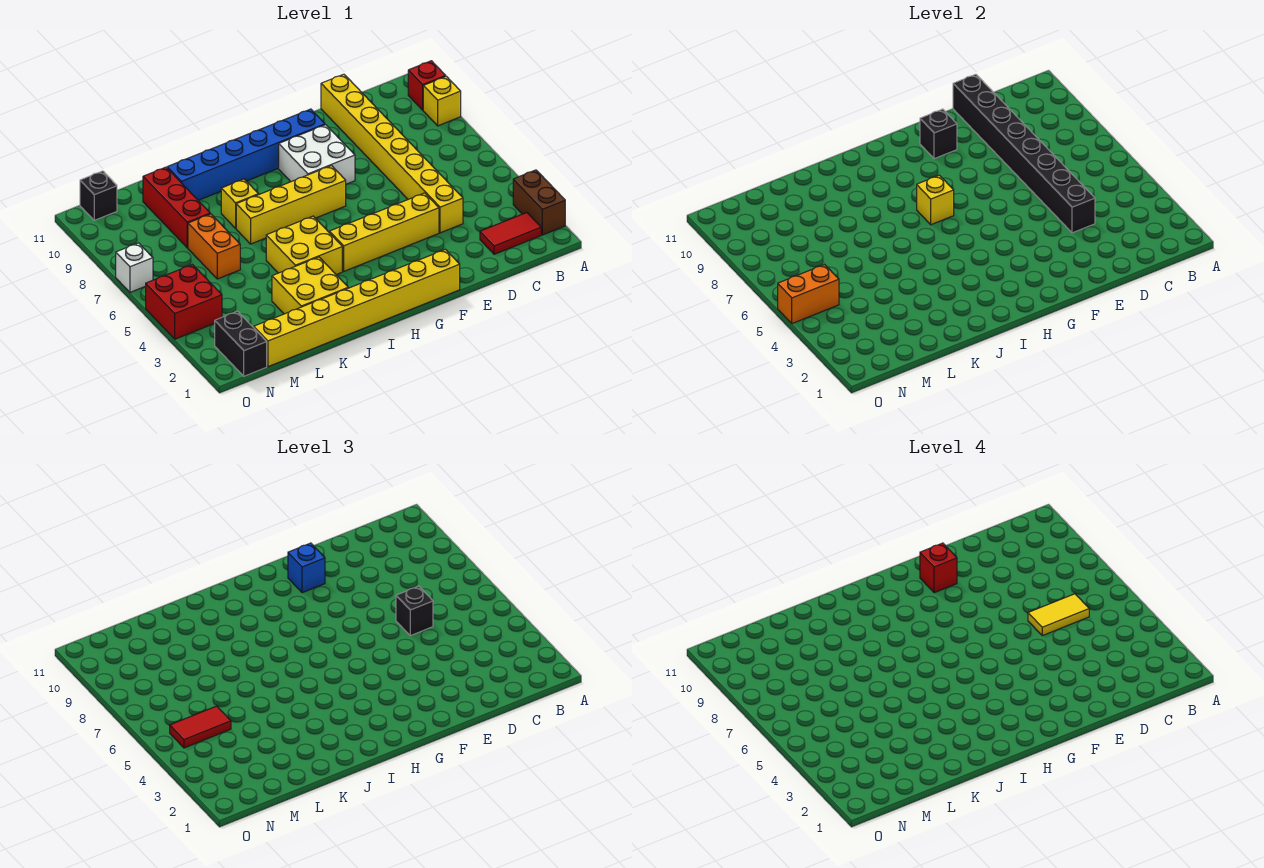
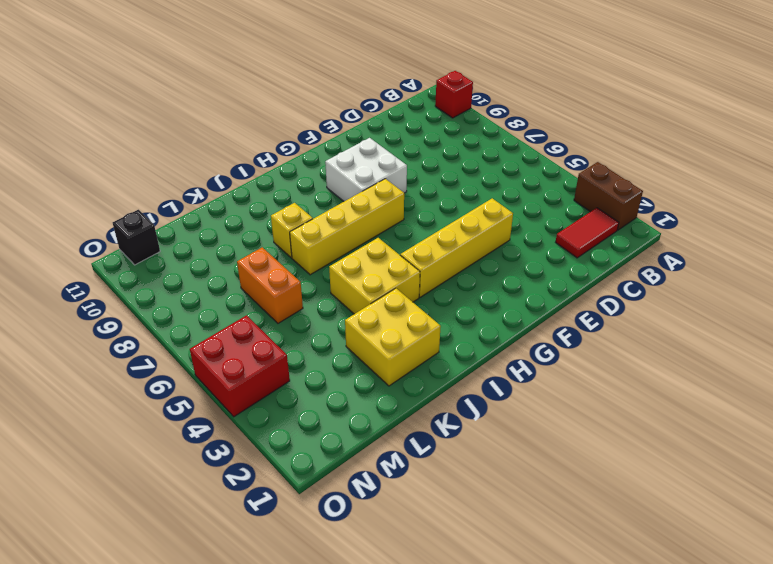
none -> yellow 1x1 brick [423,76,461,126]
none -> yellow 1x8 brick [321,74,463,233]
none -> yellow 1x8 brick [254,249,460,367]

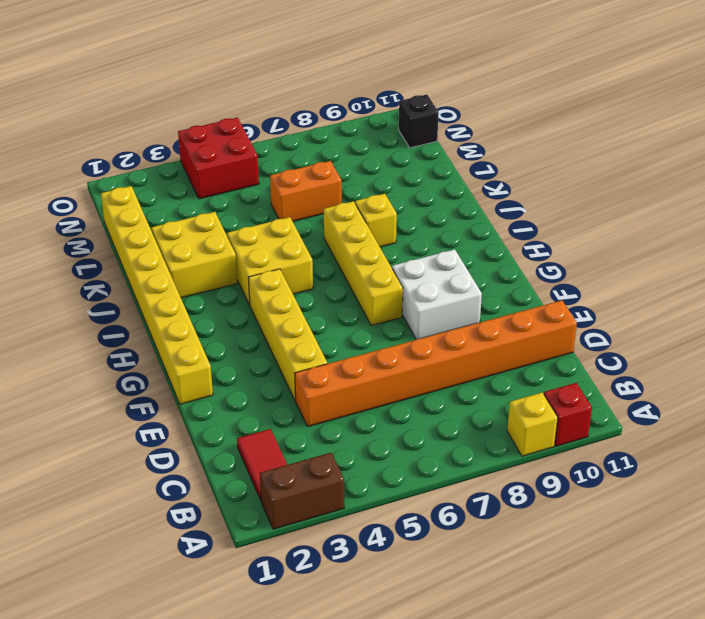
orange 1x8 brick [295,300,577,427] -> yellow 1x8 brick [321,74,463,233]
none -> blue 1x6 brick [167,109,325,200]
none -> red 1x3 brick [143,167,210,248]
none -> black 1x2 brick [215,311,267,376]

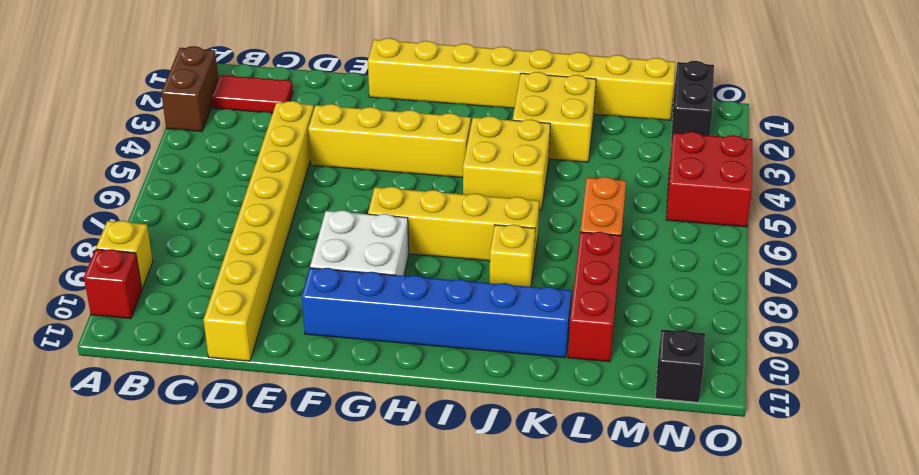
none -> white 1x1 brick [116,243,153,292]
none -> black 1x8 brick [953,74,1095,233]
none -> black 1x1 brick [920,109,957,159]

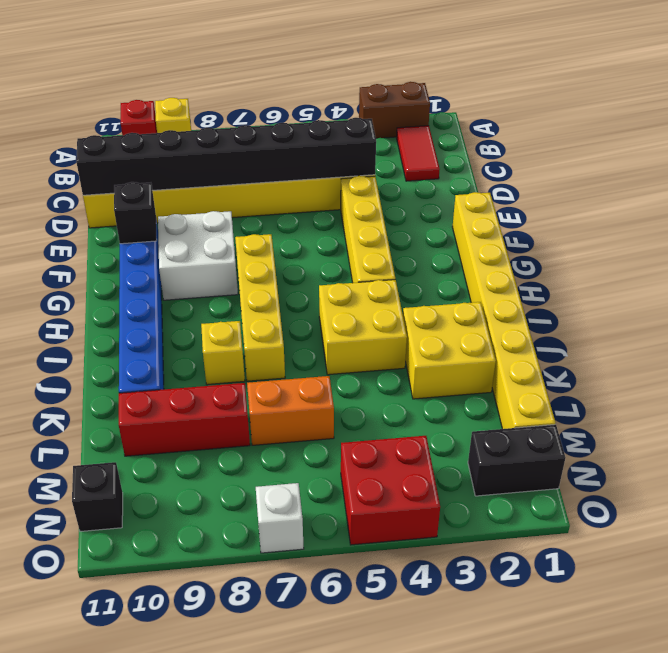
none -> yellow 1x1 brick [917,175,954,225]
none -> orange 1x2 brick [778,265,839,324]
none -> black 1x1 brick [396,586,433,636]

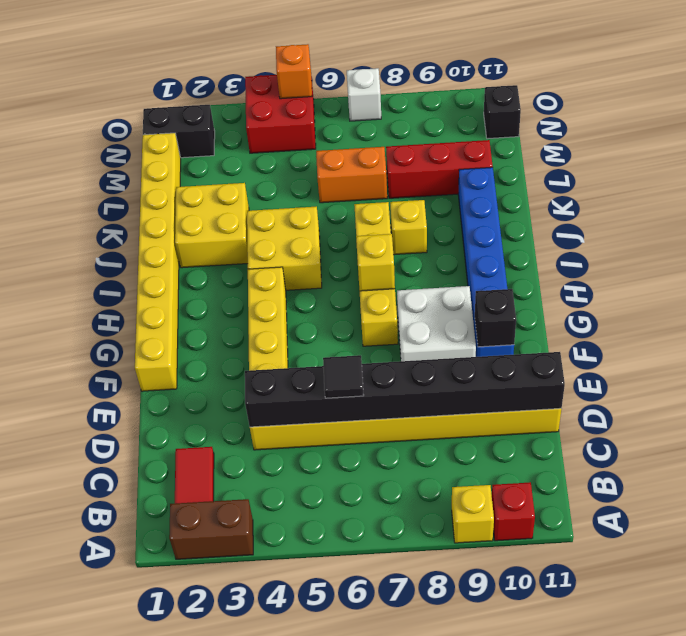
black 1x1 tile [323,355,364,398] -> black 1x1 brick [396,586,433,636]
orange 1x1 brick [276,44,312,99] -> orange 1x2 brick [778,265,839,324]
none -> blue 1x1 brick [288,543,325,593]
none -> red 1x2 tile [170,706,231,748]
none -> yellow 1x2 tile [1028,594,1089,636]

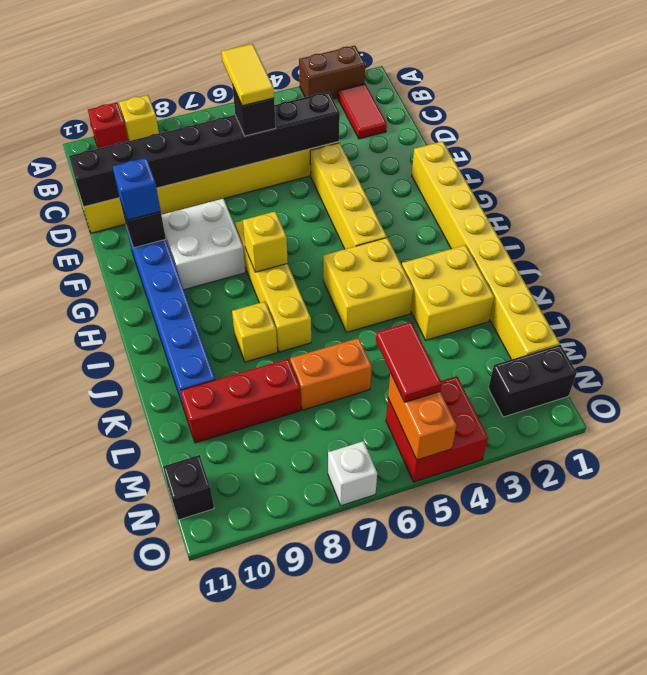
none -> red 1x1 brick [920,543,957,593]

